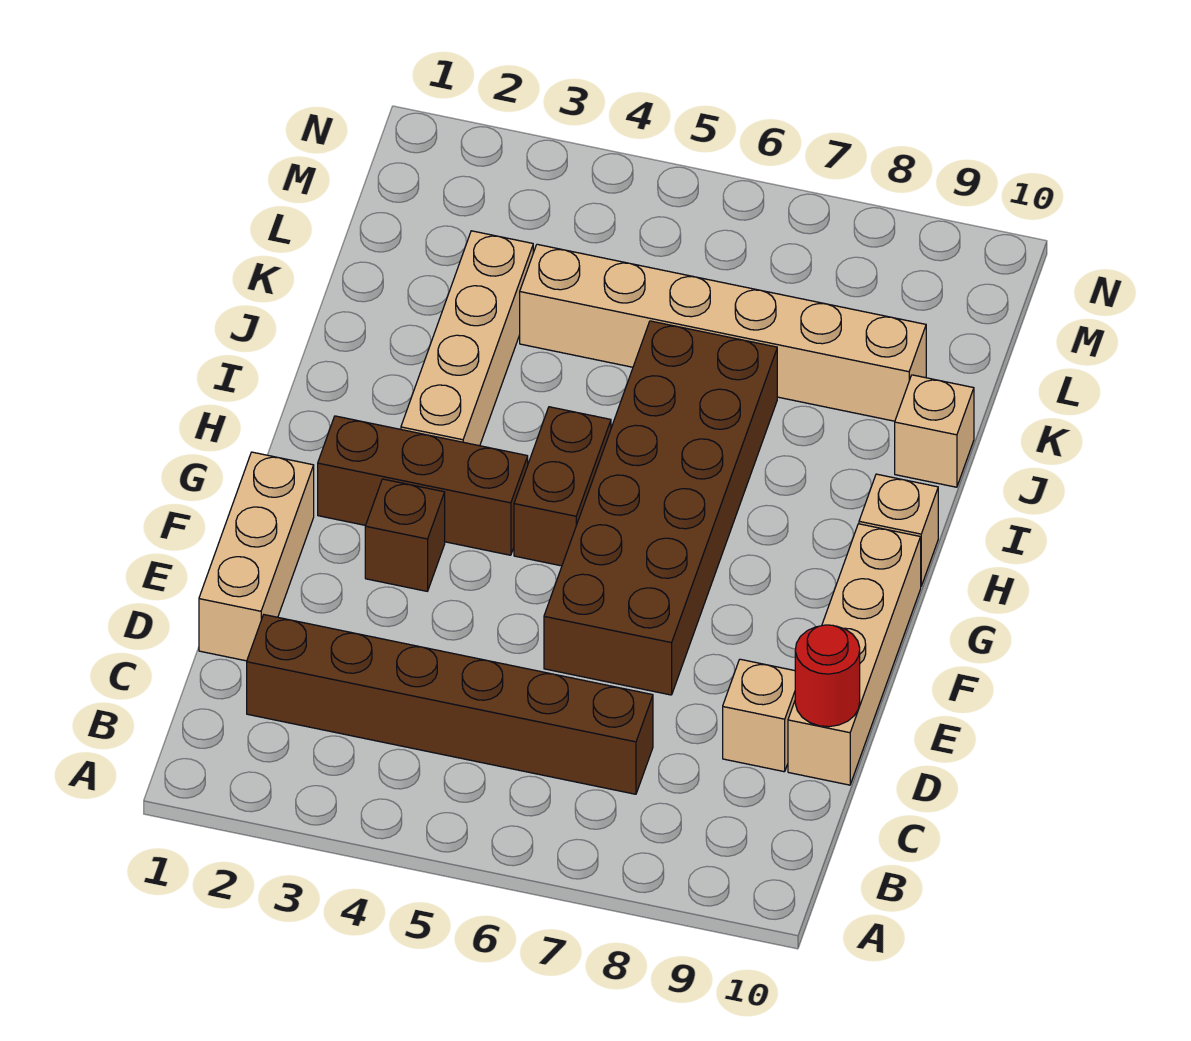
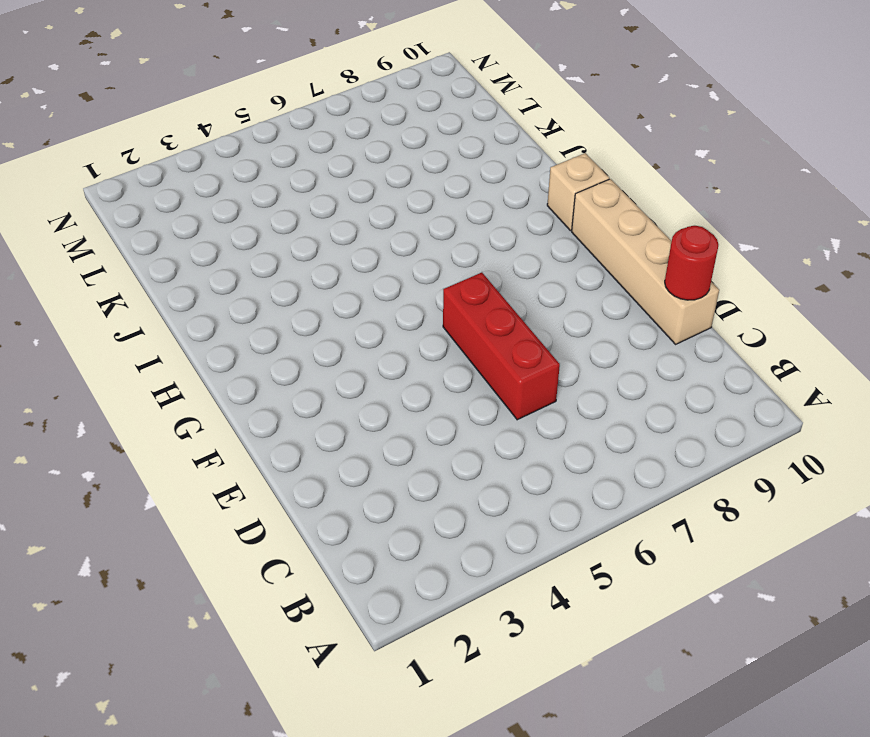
red 1x3 brick [443,273,560,420] -> brown 2x6 brick [544,321,777,695]
none -> brown 1x6 brick [247,615,653,794]
none -> tan 1x3 brick [199,452,314,661]
none -> tan 1x1 brick [723,659,795,772]

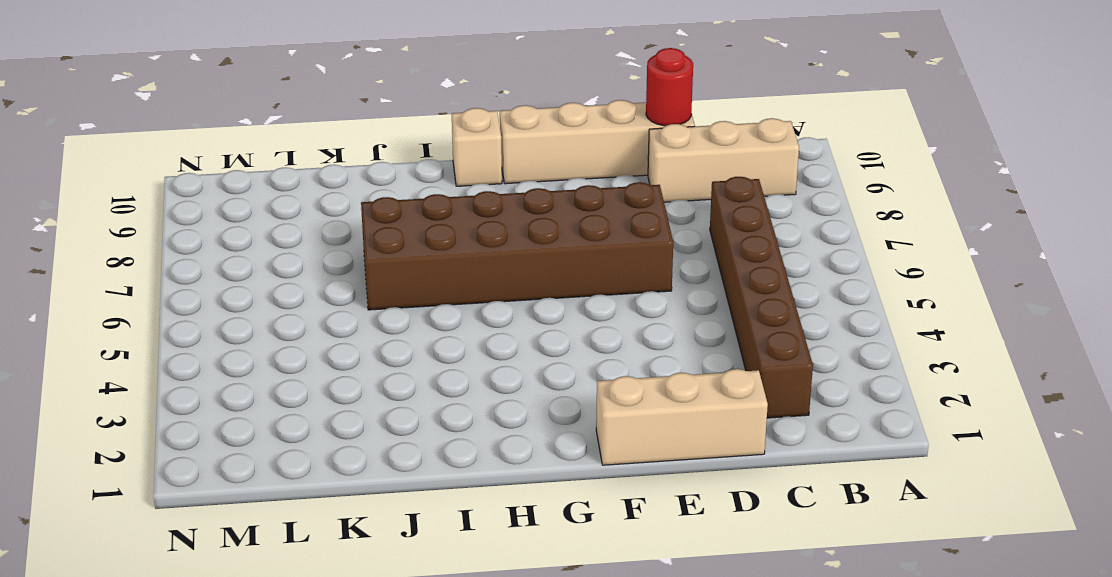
tan 1x3 brick [648,118,799,202] -> tan 1x1 brick [723,659,795,772]
none -> brown 1x1 brick [365,479,445,591]
none -> brown 1x3 brick [318,416,528,555]
none -> brown 1x2 brick [514,407,611,566]

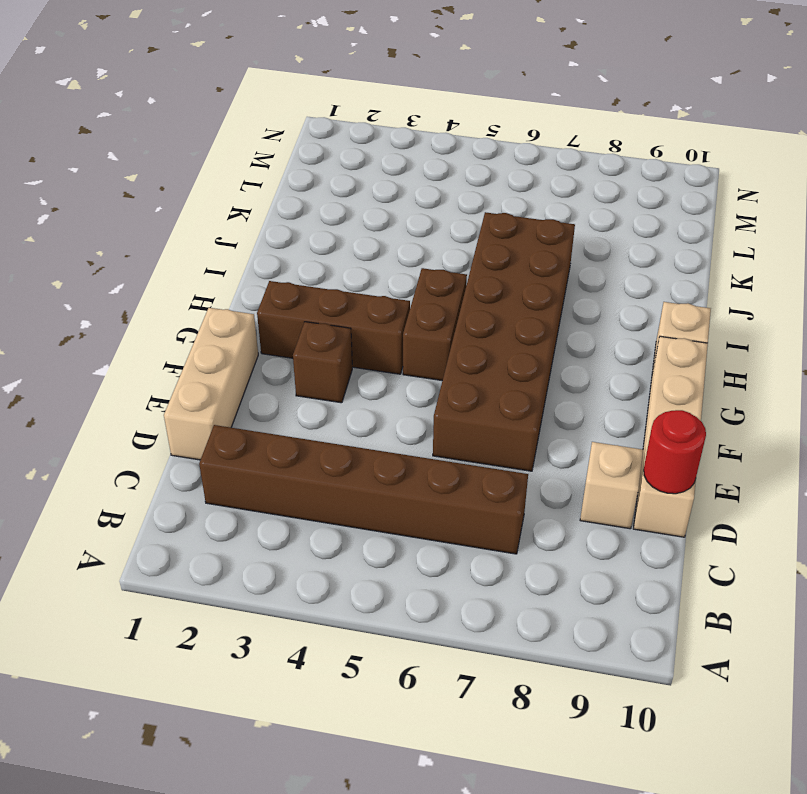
none -> tan 1x4 brick [401,231,533,446]
none -> tan 1x1 brick [895,375,974,487]
none -> tan 1x6 brick [520,244,926,421]

